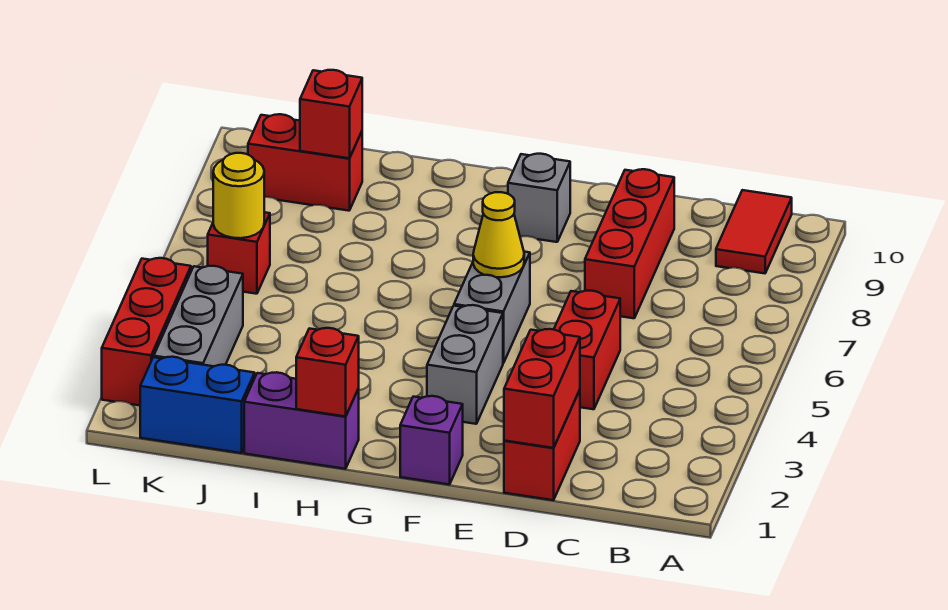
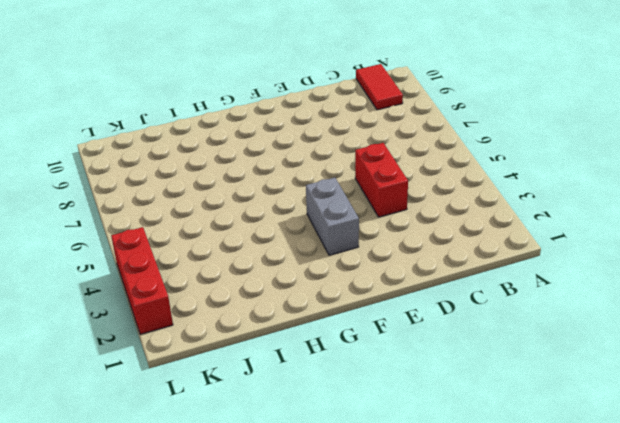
none -> red 1x2 brick [504,390,580,500]
none -> red 1x3 brick [585,169,674,318]
none -> purple 1x1 brick [400,396,463,485]

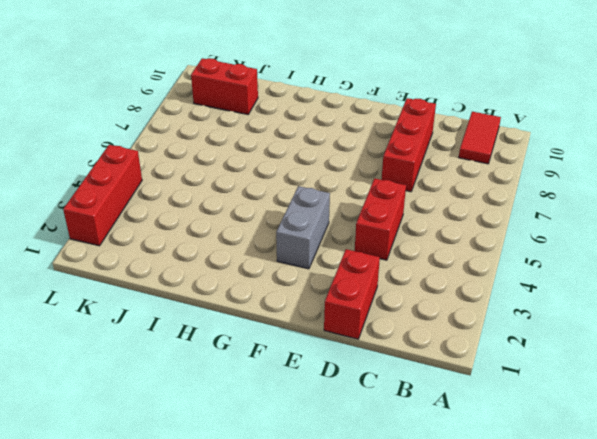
none -> purple 1x1 brick [400,396,463,485]
none -> grey 1x2 brick [454,252,530,363]
none -> grey 1x1 brick [508,154,570,242]

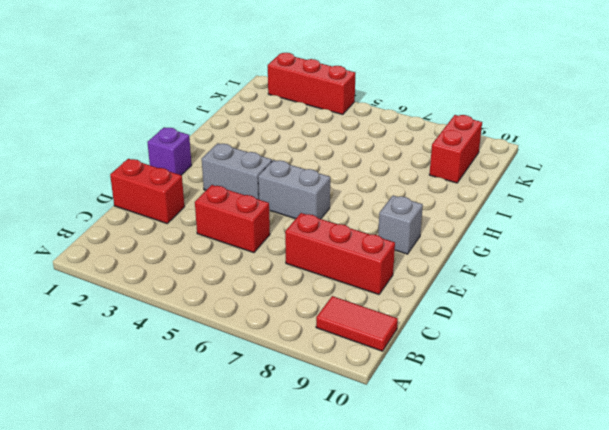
none -> purple 1x2 brick [244,372,359,469]
none -> blue 1x2 brick [140,357,255,453]
none -> grey 1x3 brick [154,266,243,366]

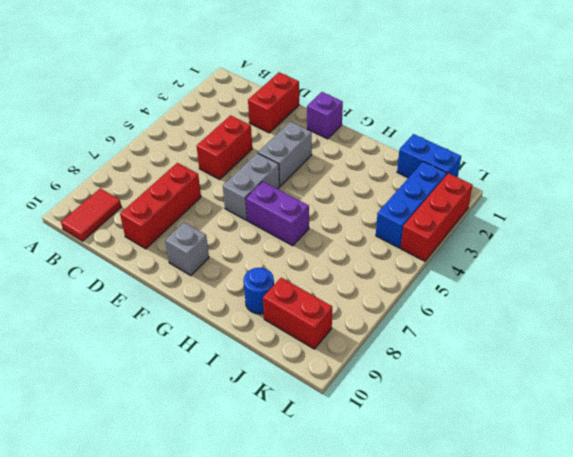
purple 1x2 brick [246,181,309,246] -> purple 1x2 brick moved to [244,372,359,469]
blue 1x1 round brick [244,268,274,314] -> none
blue 1x3 brick [376,161,447,248] -> grey 1x3 brick [154,266,243,366]
none -> red 1x1 brick [208,212,270,294]
none -> red 1x2 brick [504,329,580,448]
none -> yellow 1x1 cone [473,192,524,277]

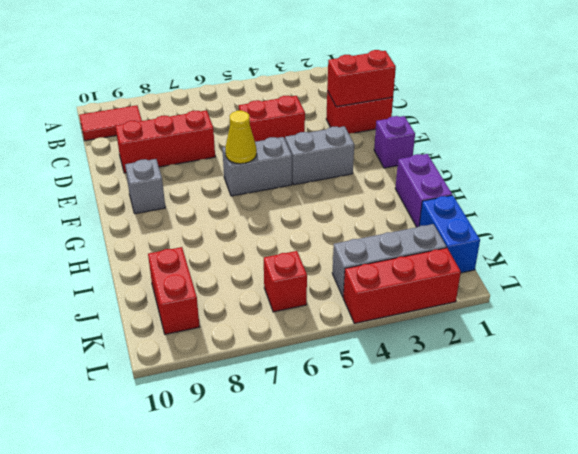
none -> red 1x1 brick [296,328,359,416]
none -> red 1x1 brick [300,70,362,158]
none -> yellow 1x1 round brick [213,153,264,238]

